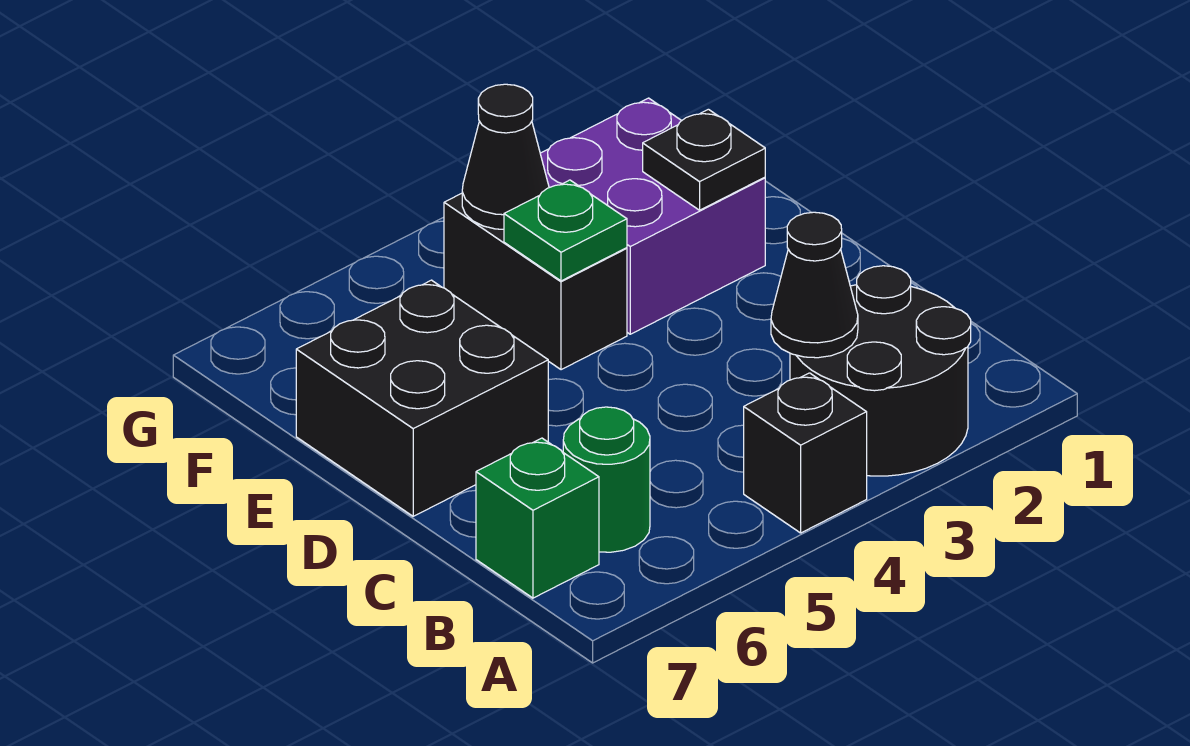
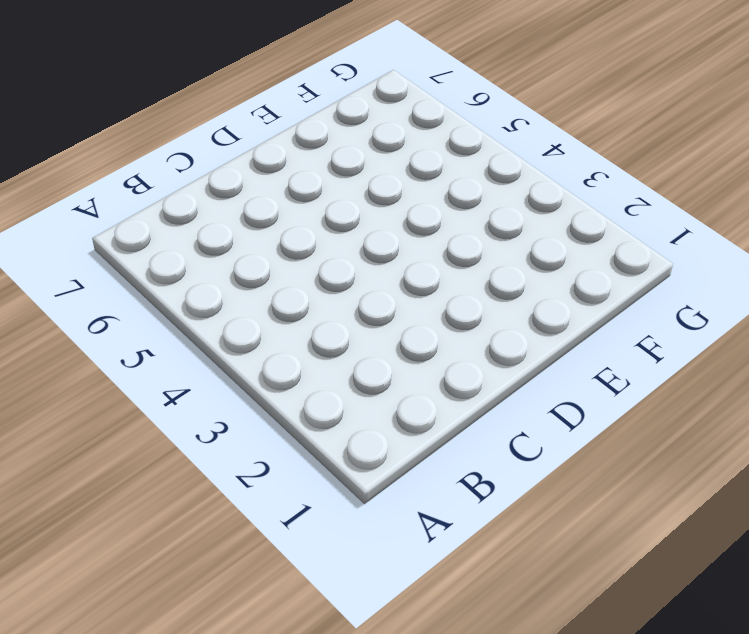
none -> black 2x2 round brick [790,266,971,476]
none -> black 1x1 brick [744,373,867,533]

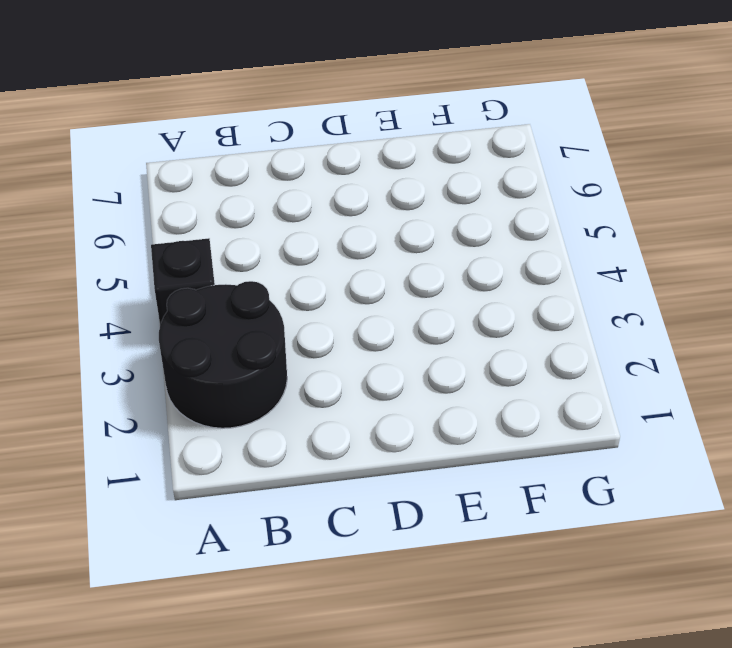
none -> green 1x1 round brick [563,407,650,552]
none -> green 1x1 brick [476,438,599,598]

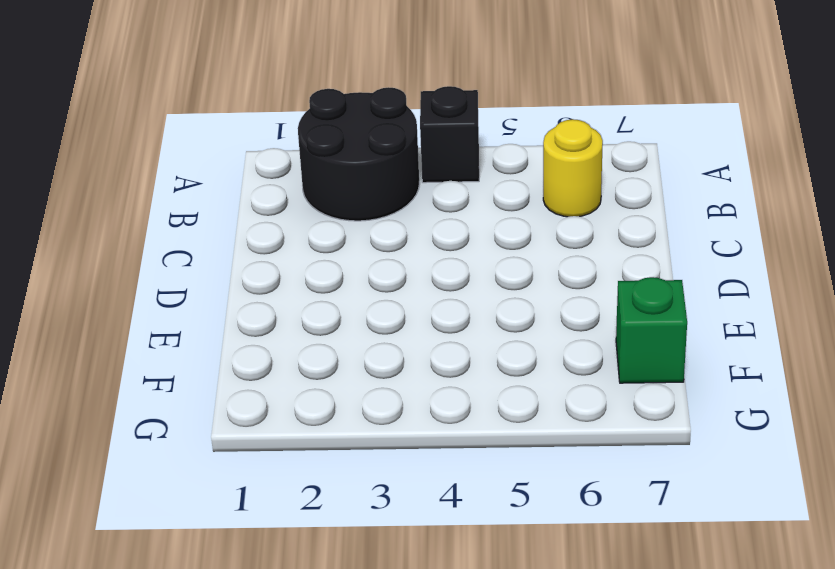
yellow 1x1 round brick [543,119,603,217] -> green 1x1 round brick [563,407,650,552]
green 1x1 brick [616,277,687,383] -> green 1x1 brick moved to [476,438,599,598]
none -> black 2x2 brick [296,280,548,516]
none -> purple 2x2 brick [540,98,765,334]

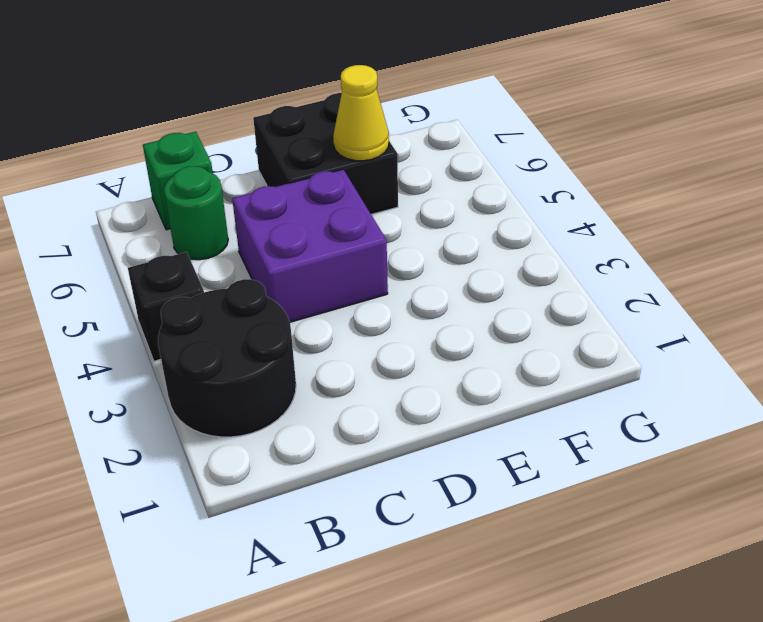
purple 2x2 brick [232,169,388,322] -> purple 2x2 brick moved to [540,98,765,334]
yellow 1x1 cone [333,65,389,161] -> none
none -> black 1x2 brick [444,193,627,370]
none -> black 1x1 cone [771,212,858,358]

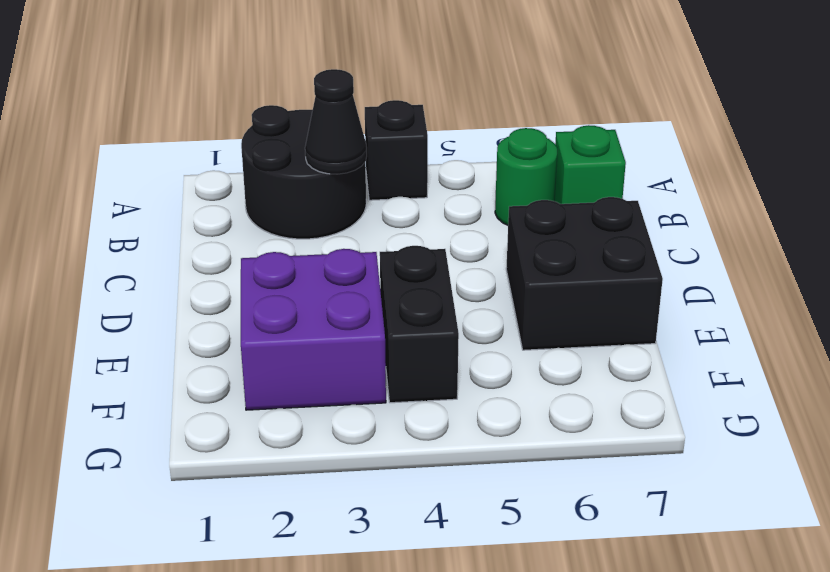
none -> black 1x1 plate [643,109,765,210]
none -> green 1x1 plate [504,180,627,281]

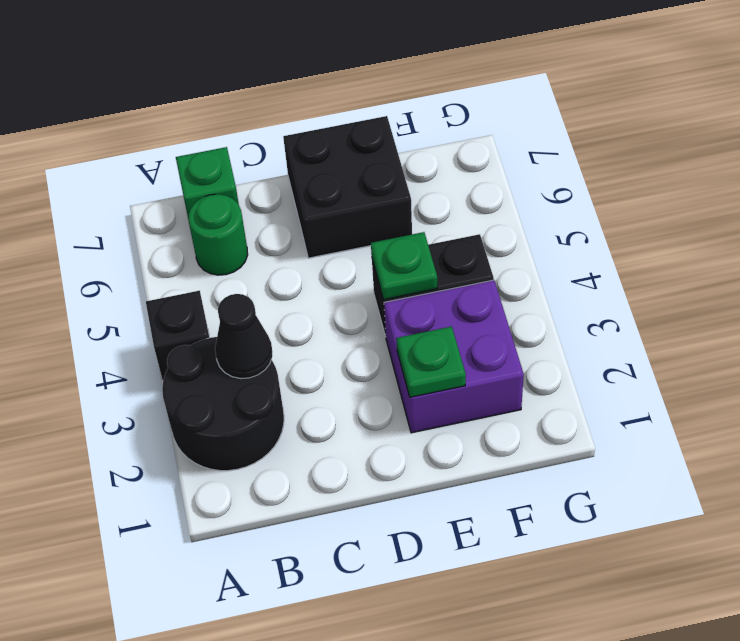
green 1x1 plate [396,327,466,397] -> black 1x1 plate [643,109,765,210]
none -> black 1x1 cone [462,84,549,229]

